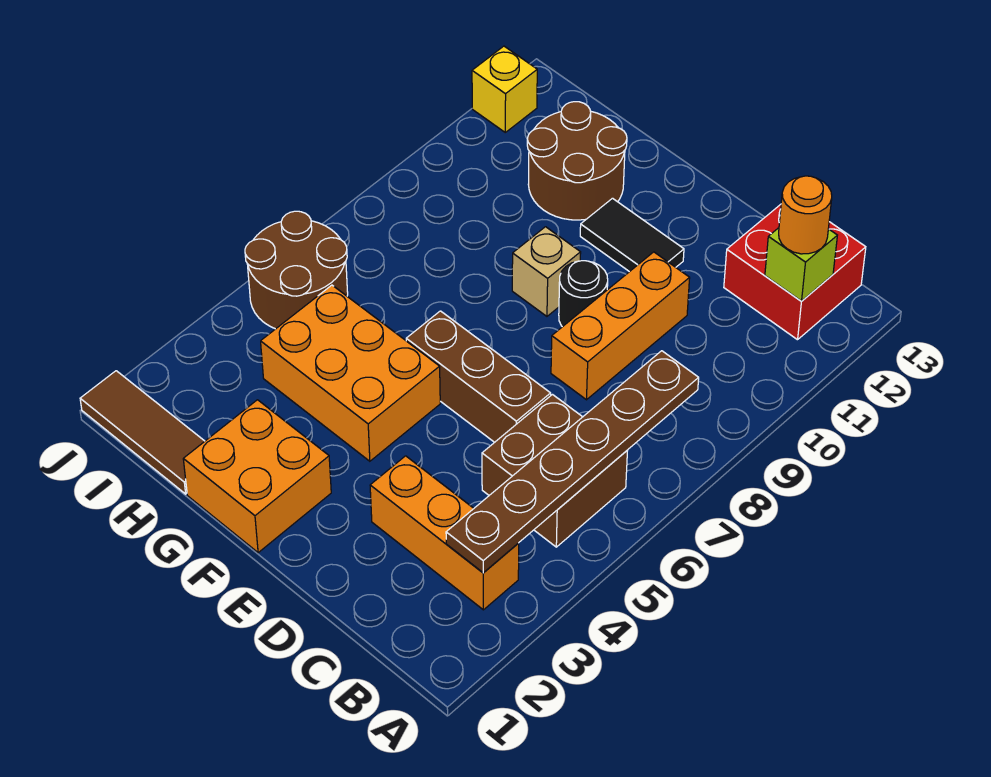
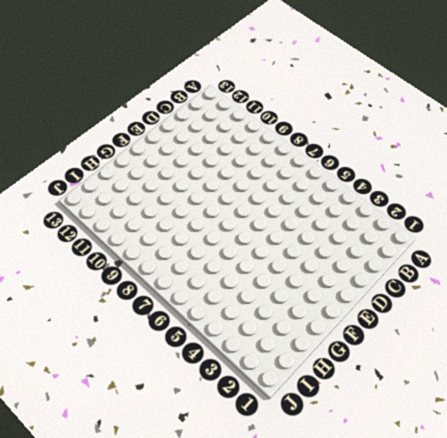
none -> orange 1x3 brick [370,456,519,610]
none -> brown 2x2 brick [482,395,627,547]
none -> red 2x2 brick [724,204,866,340]

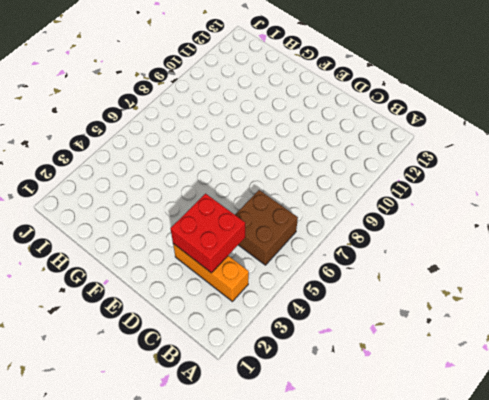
red 2x2 brick [170,194,245,273] -> red 2x2 brick moved to [724,204,866,340]
none -> brown 1x3 brick [406,311,551,442]
none -> orange 1x3 brick [551,252,690,400]
none -> black 1x1 round brick [559,261,608,327]

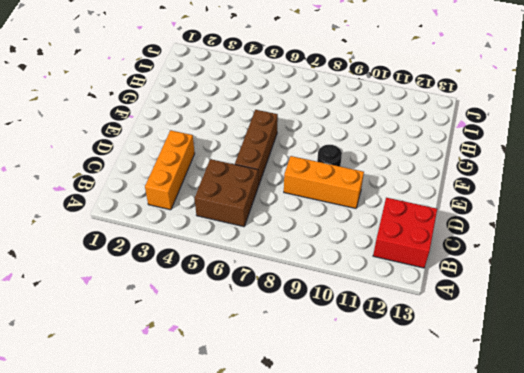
none -> black 1x2 tile [580,198,684,272]
none -> orange 2x2 brick [183,400,331,553]
none -> orange 2x3 brick [261,285,440,461]

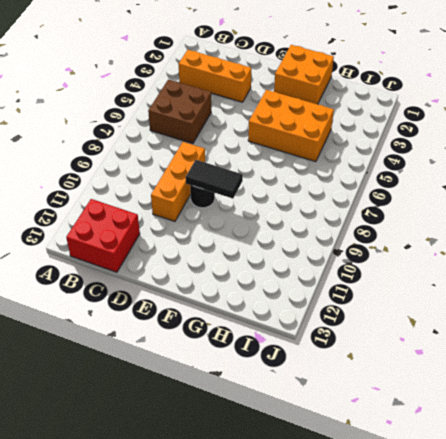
black 1x2 tile [186,160,243,199] -> black 1x2 tile moved to [580,198,684,272]
none -> brown 1x3 brick [406,311,551,442]
none -> tan 1x1 brick [512,227,581,316]
none -> brown 2x2 round brick [527,102,627,220]

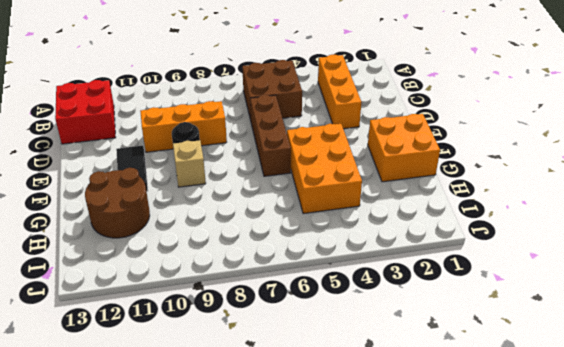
none -> brown 1x3 tile [80,371,205,494]
none -> brown 2x2 round brick [245,211,348,329]
none -> yellow 1x1 brick [472,46,537,132]

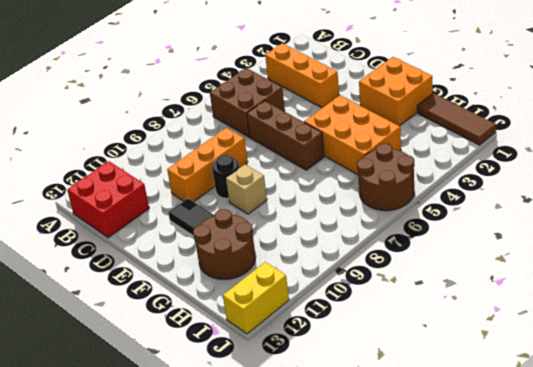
yellow 1x2 brick [223,262,289,334] -> yellow 1x1 brick [472,46,537,132]
none -> brown 1x6 plate [446,351,699,573]
none -> lime 1x1 brick [765,228,837,301]
none -> orange 1x1 round brick [779,176,832,254]

